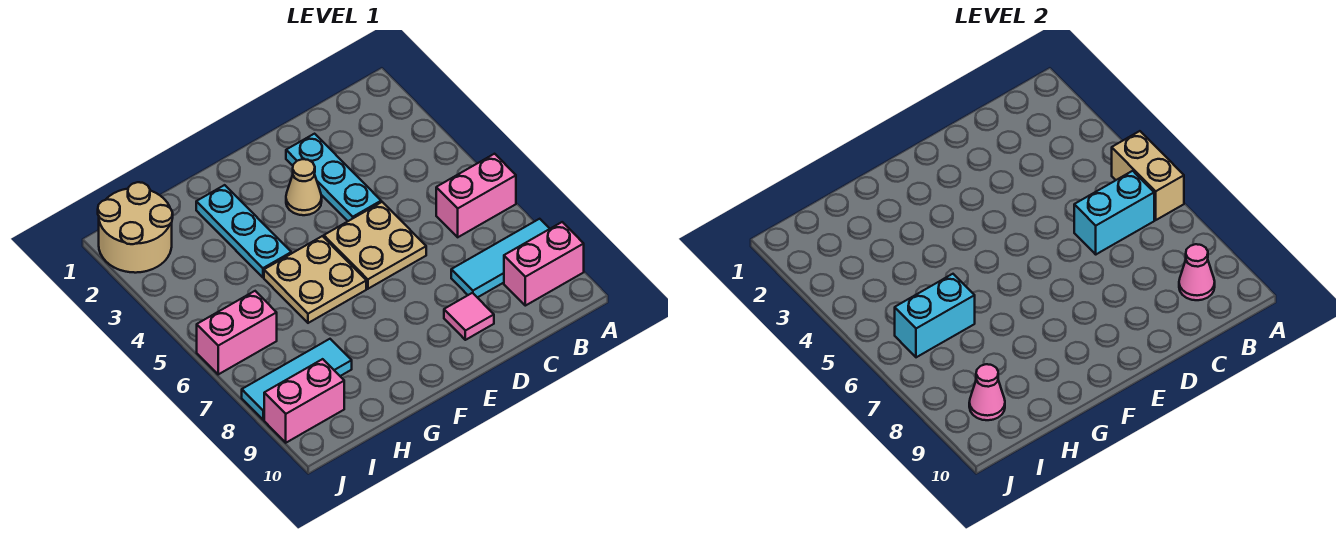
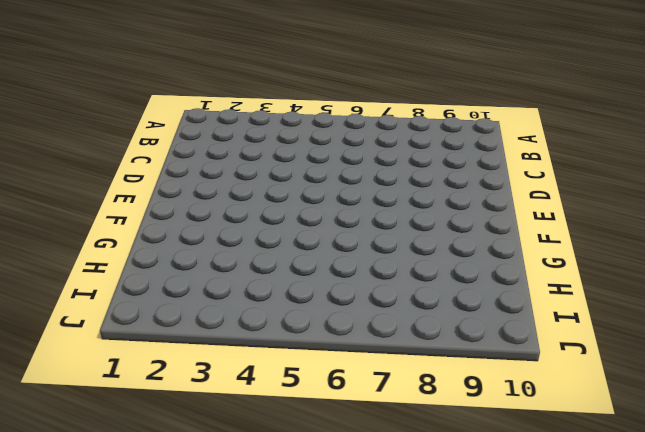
none -> pink 1x2 brick [436,154,516,237]
none -> cyan 1x3 tile [451,219,550,298]
none -> pink 1x2 brick [504,222,584,306]

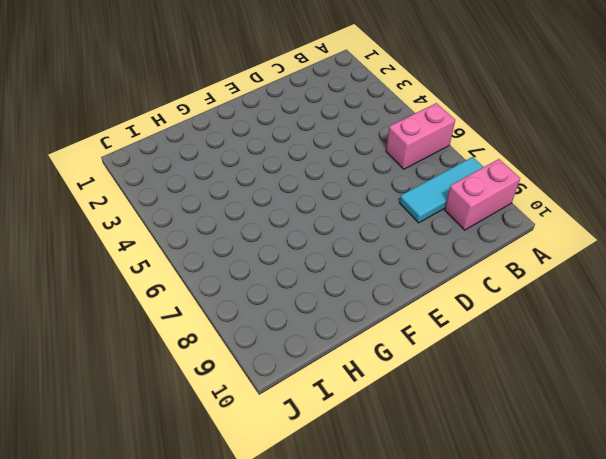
none -> cyan 1x3 plate [286,134,381,221]
none -> tan 2x2 plate [324,202,426,289]
none -> pink 1x1 tile [444,293,494,340]

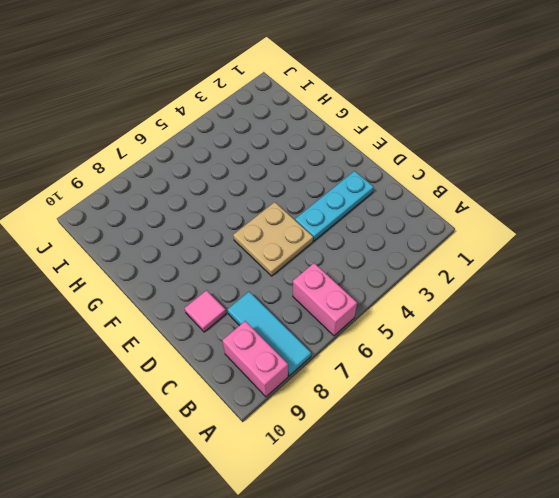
none -> tan 1x1 cone [286,159,322,215]
none -> tan 2x2 plate [264,236,366,323]
none -> cyan 1x3 plate [196,185,291,277]

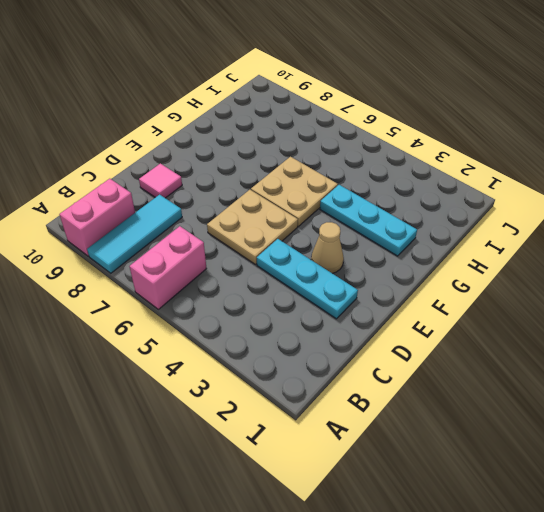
none -> cyan 1x3 tile [242,339,352,420]
none -> tan 2x2 round brick [98,182,173,273]
none -> pink 1x2 brick [197,291,277,374]

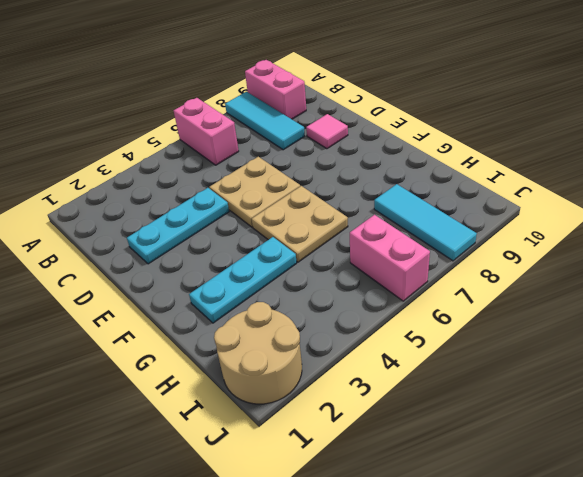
none -> tan 1x1 cone [286,159,322,215]
none -> pink 1x2 brick [264,359,344,443]
none -> tan 1x2 brick [1112,131,1184,220]

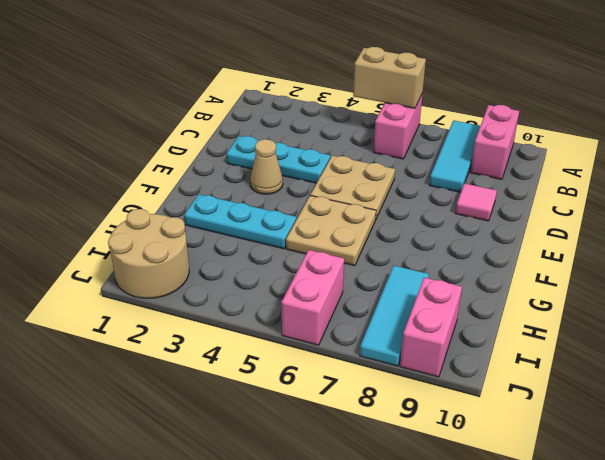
none -> cyan 1x2 brick [1074,171,1154,254]
none -> pink 1x1 cone [1179,244,1215,300]
none -> cyan 1x2 brick [895,274,975,357]

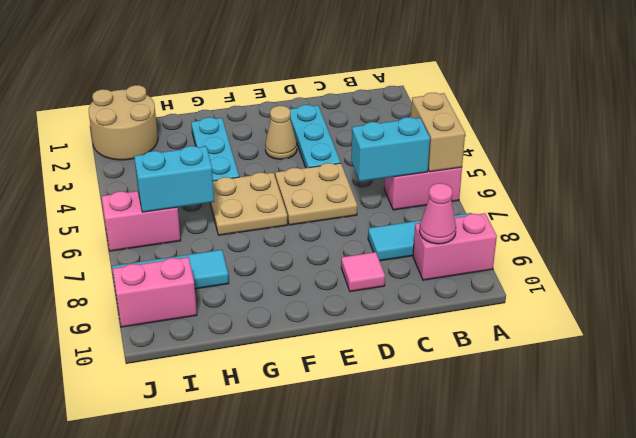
none -> pink 1x1 cone [969,364,1005,420]

